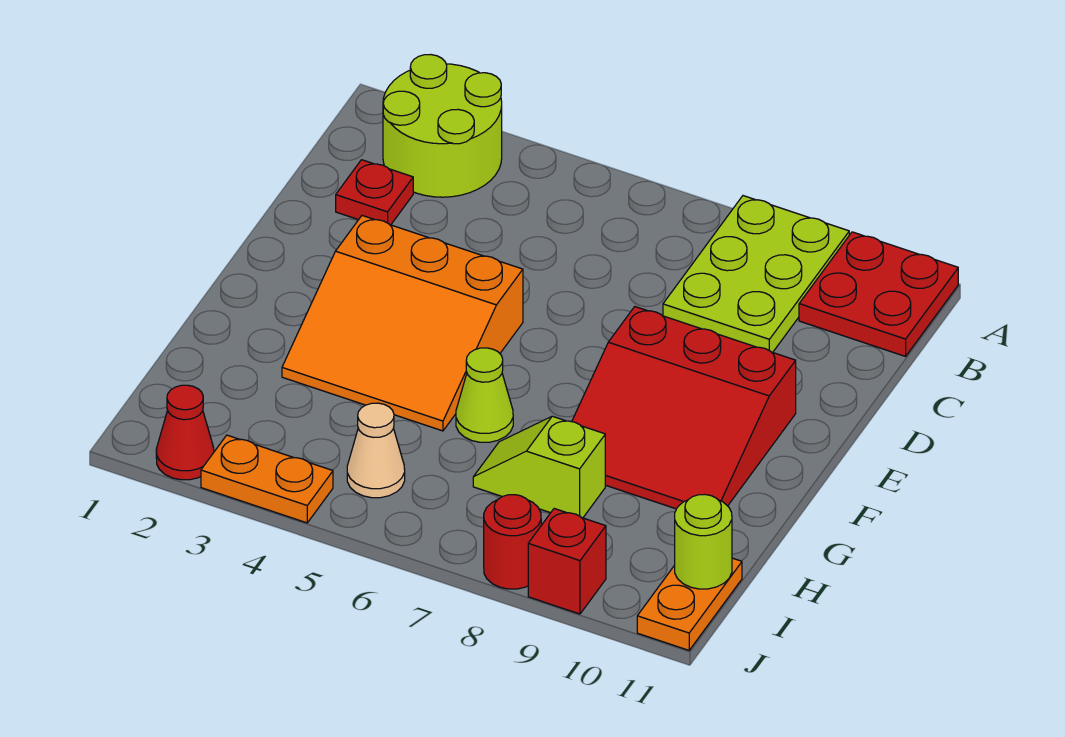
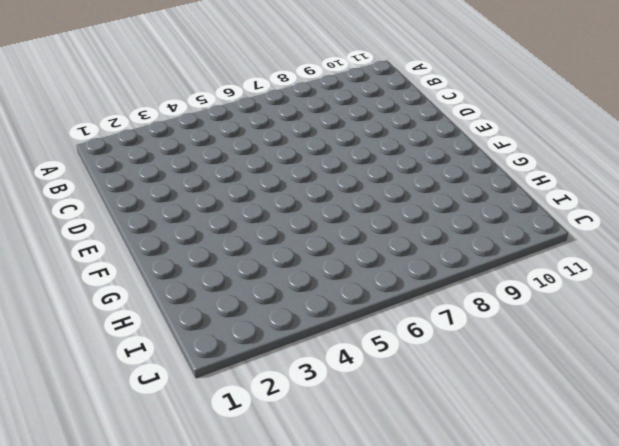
none -> lime 2x2 round brick [383,55,502,197]
none -> lime 2x3 plate [663,196,849,352]
none -> red 2x2 plate [799,232,958,356]

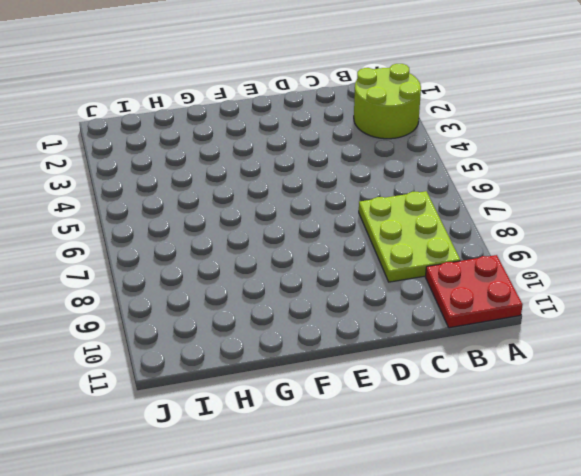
lime 2x3 plate [359,191,460,282] -> lime 2x3 plate turned to [663,196,849,352]
none -> red 1x1 plate [336,160,413,225]
none -> orange 3x3 slope [282,216,523,431]
none -> red 3x3 slope [572,307,796,509]

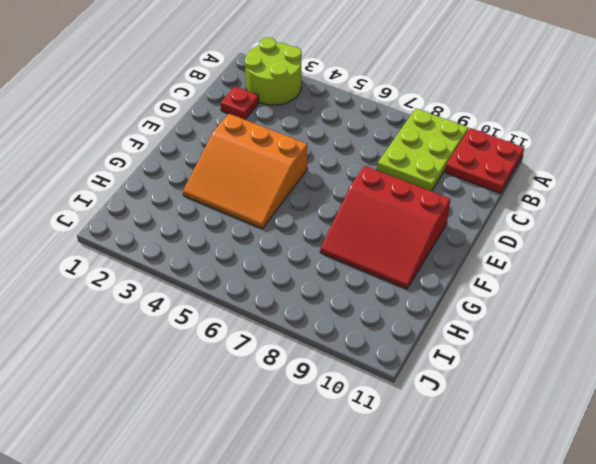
none -> lime 1x1 cone [456,348,513,442]
none -> lime 1x2 slope [473,416,605,518]
none -> tan 1x1 cone [347,403,405,498]

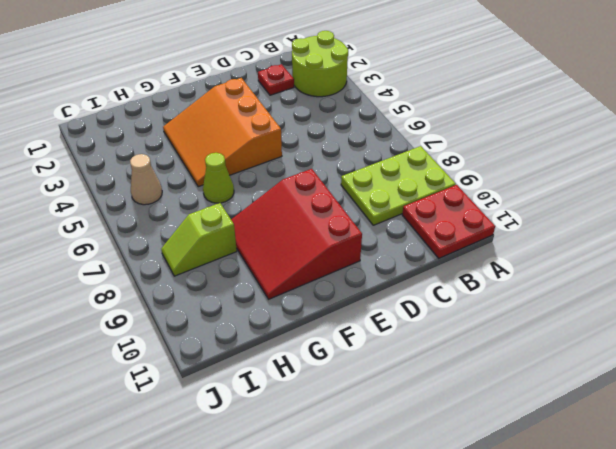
lime 1x2 slope [161,203,237,276] -> lime 1x2 slope turned to [473,416,605,518]
none -> orange 1x2 plate [637,558,742,650]
none -> red 1x1 cone [156,385,214,480]
none -> orange 1x2 plate [201,435,333,523]

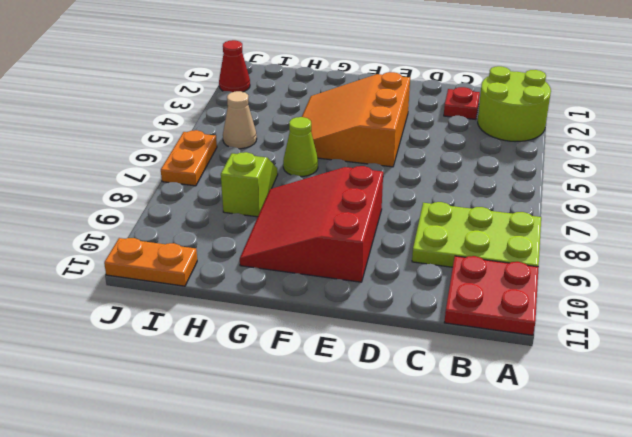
orange 1x2 plate [161,130,217,186] -> orange 1x2 plate moved to [201,435,333,523]
none -> red 1x1 round brick [484,495,541,589]
none -> red 1x1 brick [528,509,606,614]
none -> lime 1x1 round brick [675,495,732,589]

